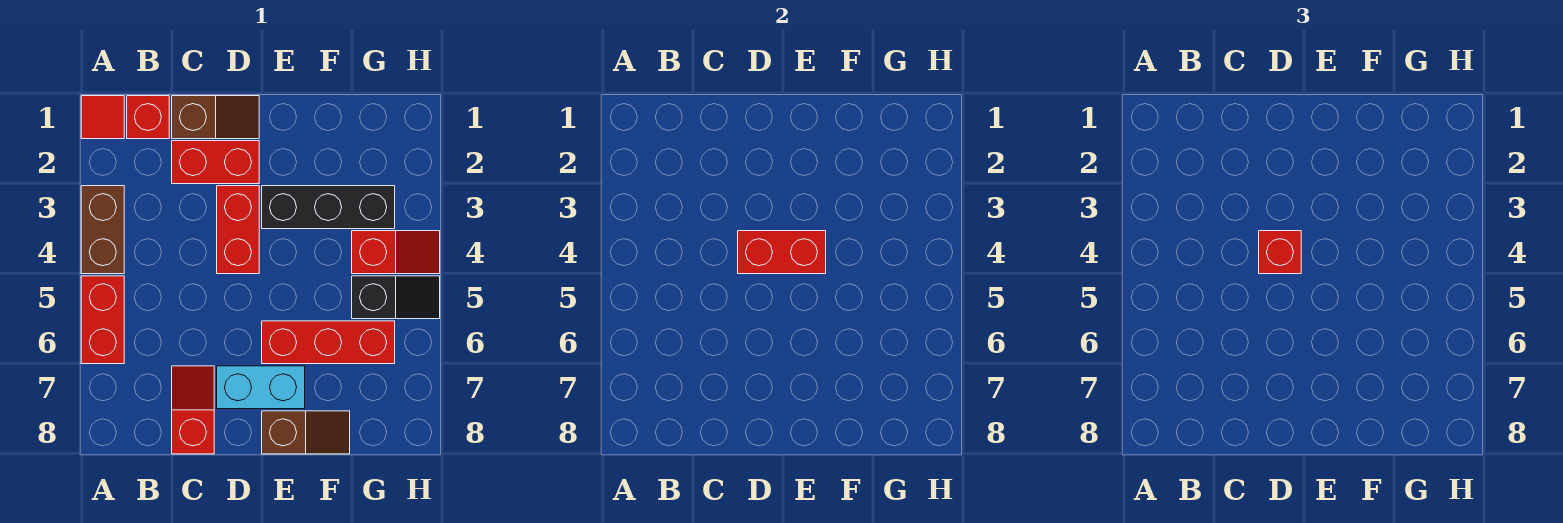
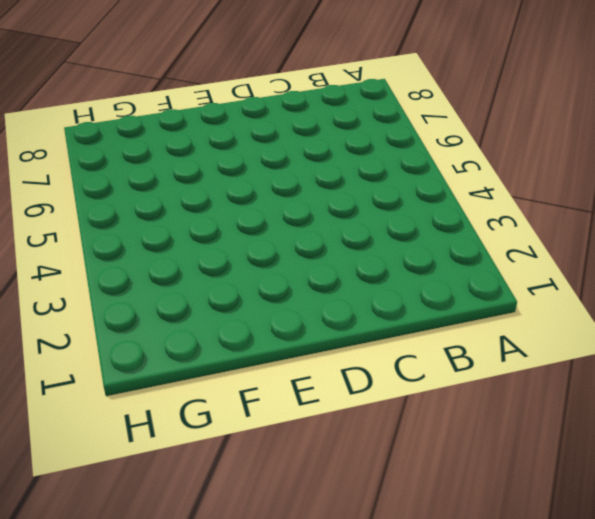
none -> red 1x1 tile [81,96,124,139]
none -> brown 1x2 brick [81,186,124,274]
none -> red 1x2 brick [81,276,124,364]

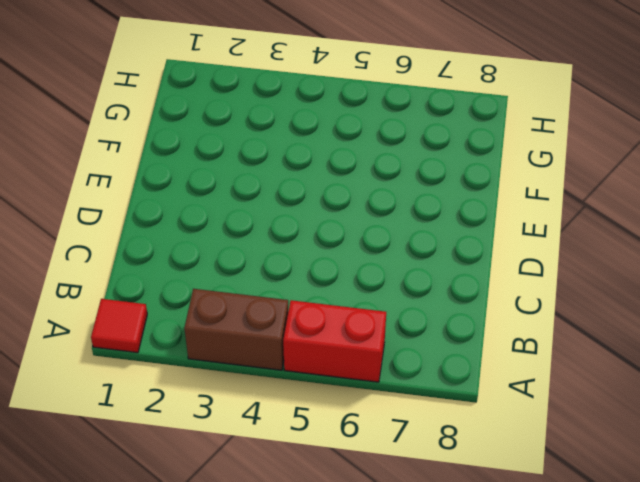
none -> red 1x1 brick [127,96,169,139]
none -> brown 1x2 slope [172,96,259,139]
none -> red 1x2 brick [172,141,259,184]

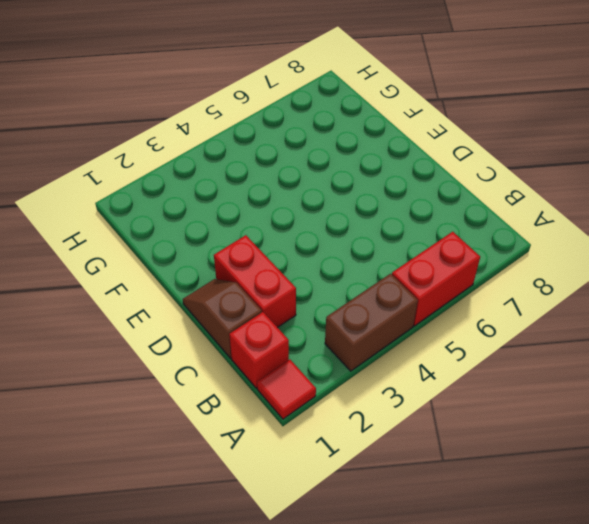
none -> red 1x2 slope [172,366,214,454]
none -> red 1x2 brick [217,186,259,274]
none -> cyan 1x2 brick [217,366,305,409]

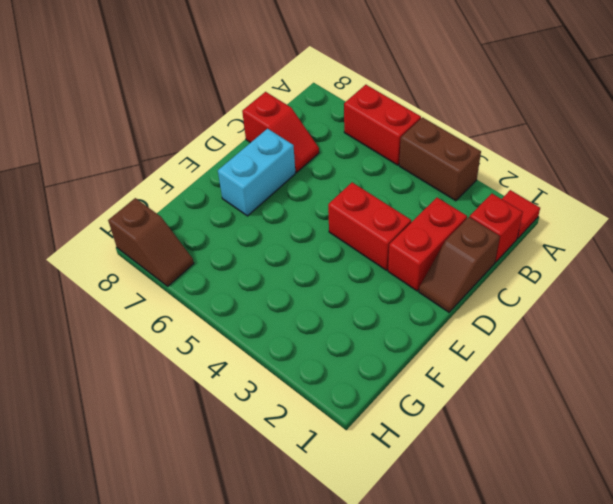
brown 1x2 slope [108,198,194,286] -> brown 1x2 slope turned to [262,411,350,454]
none -> black 1x3 brick [262,186,395,229]
none -> red 1x3 brick [262,321,395,364]
none -> red 1x2 slope [352,231,440,274]

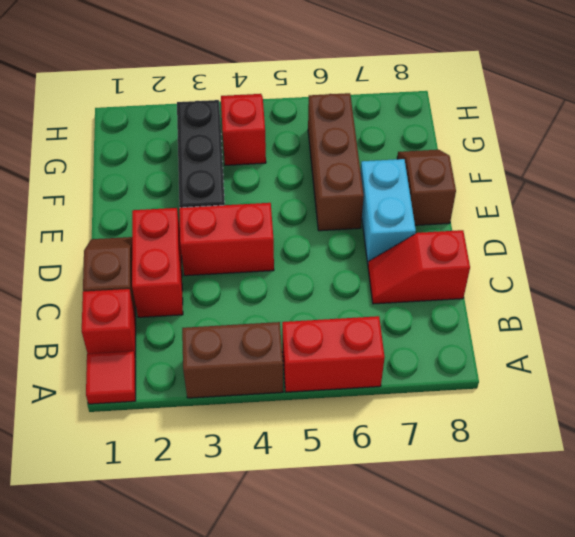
brown 1x3 brick [308,93,364,231] -> red 1x3 brick [262,321,395,364]
none -> black 1x2 slope [352,276,440,319]
none -> red 1x2 brick [738,231,826,274]
none -> red 1x1 brick [1259,231,1301,274]

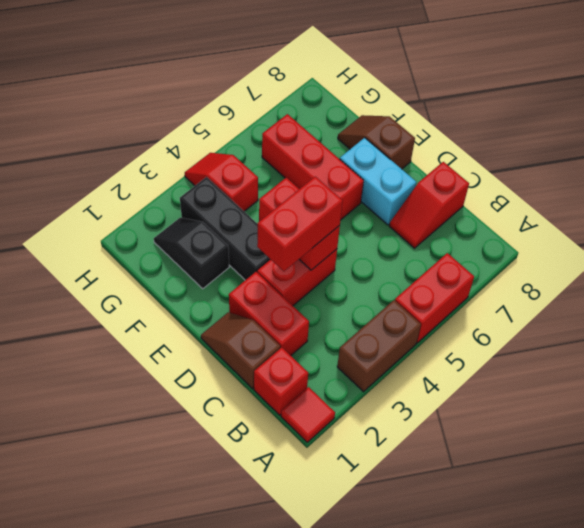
red 1x2 brick [257,176,343,271] -> red 1x1 brick [1259,231,1301,274]
black 1x2 slope [154,217,229,289] -> black 1x2 slope moved to [352,276,440,319]

